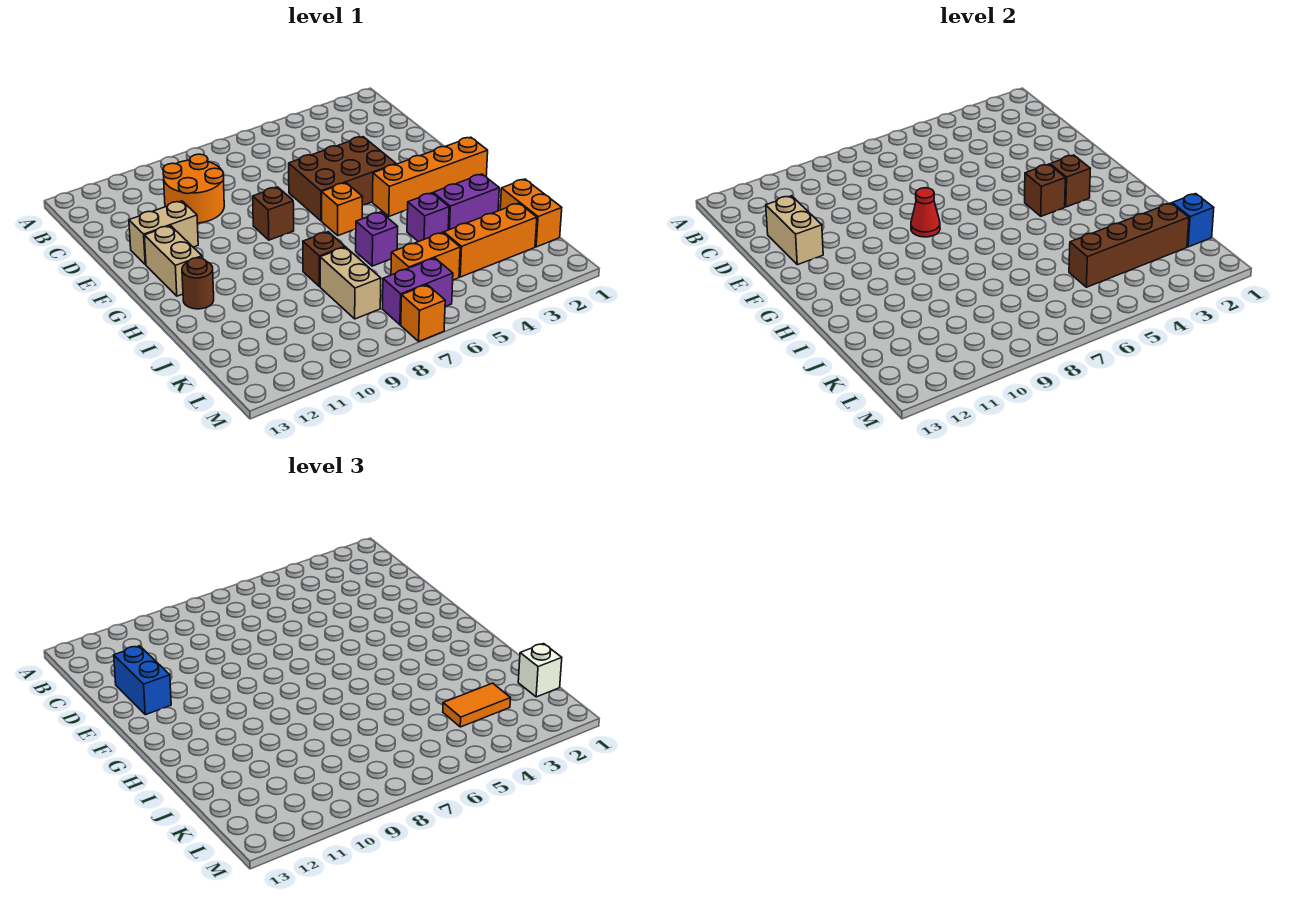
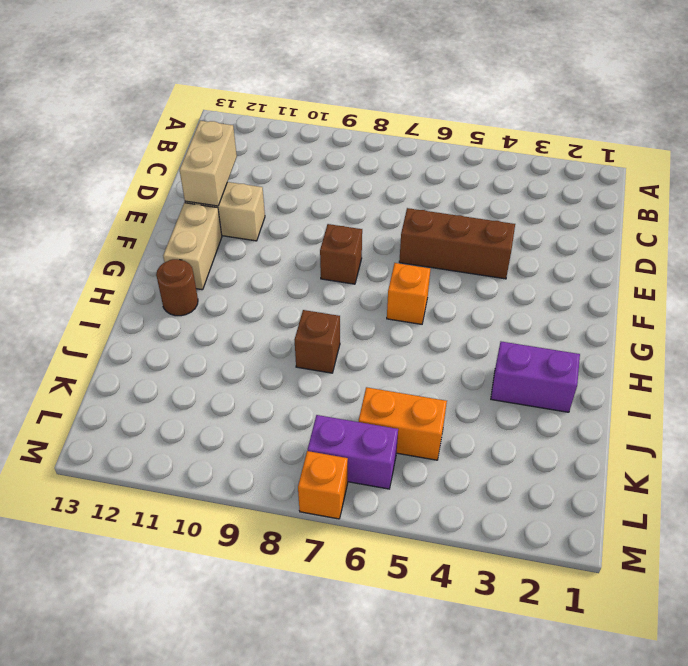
brown 1x3 brick [399,208,515,279] -> brown 2x3 brick [289,137,396,221]
none -> orange 2x2 round brick [163,154,224,223]
none -> orange 1x4 brick [373,137,488,216]
none -> purple 1x1 brick [407,193,449,242]

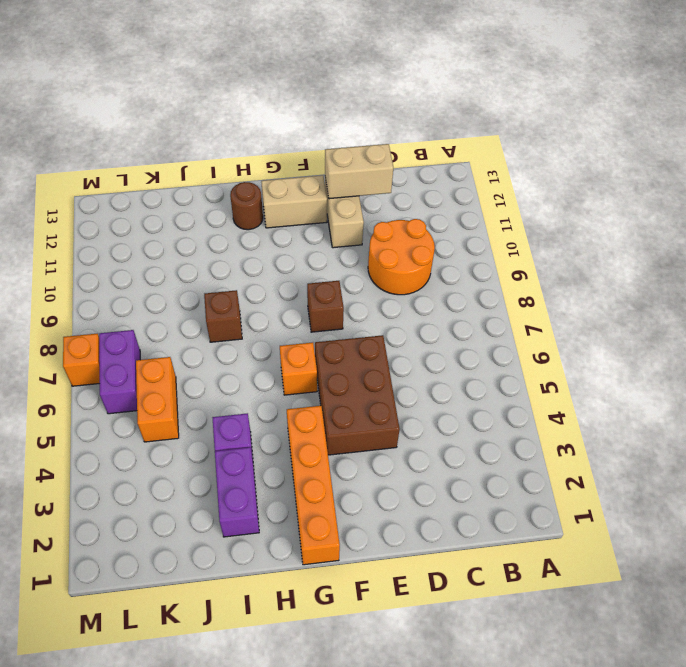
none -> purple 1x1 brick [356,212,398,266]
none -> orange 1x2 brick [500,179,562,247]
none -> tan 1x2 brick [320,247,381,319]

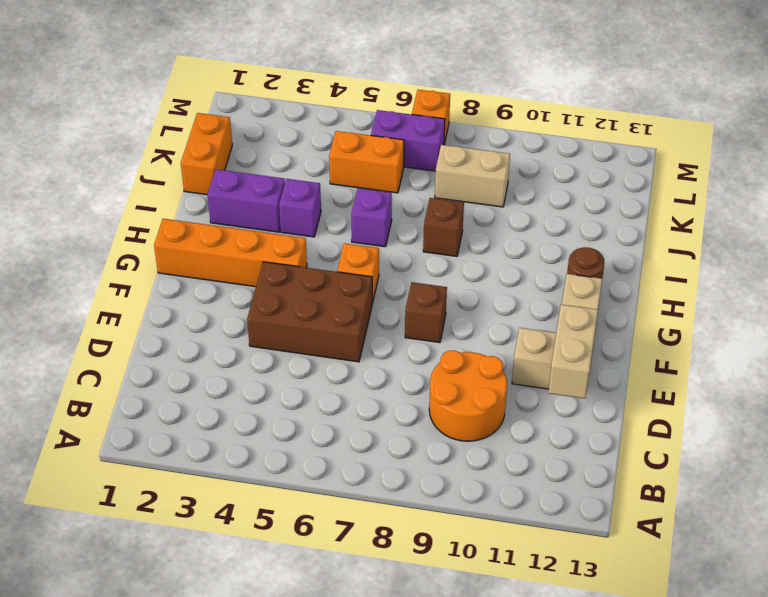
tan 1x2 brick [435,145,510,207] -> tan 1x2 brick turned to [320,247,381,319]
none -> orange 1x3 brick [444,203,537,277]
none -> red 1x1 cone [911,188,940,237]
none -> brown 1x1 brick [1050,155,1090,207]

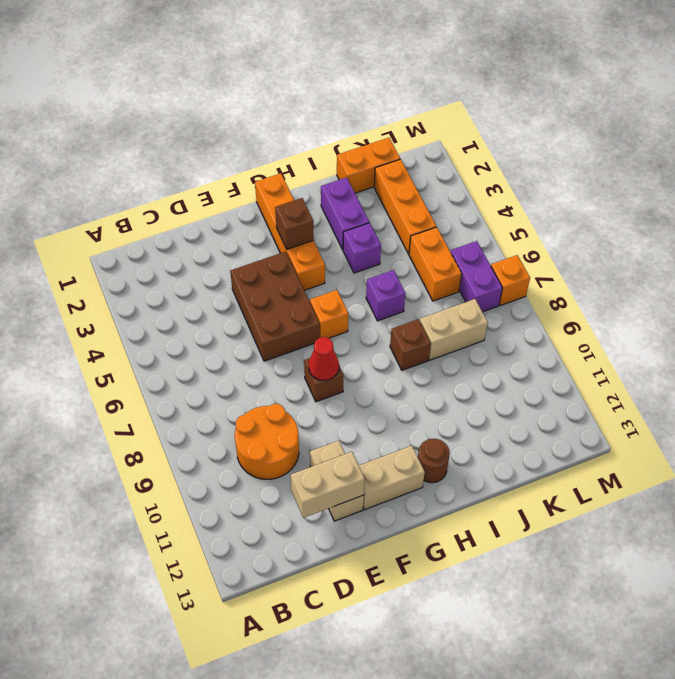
none -> brown 1x1 brick [1025,164,1065,216]
none -> blue 1x1 brick [1172,194,1214,247]
none -> brown 1x4 brick [1069,203,1189,287]

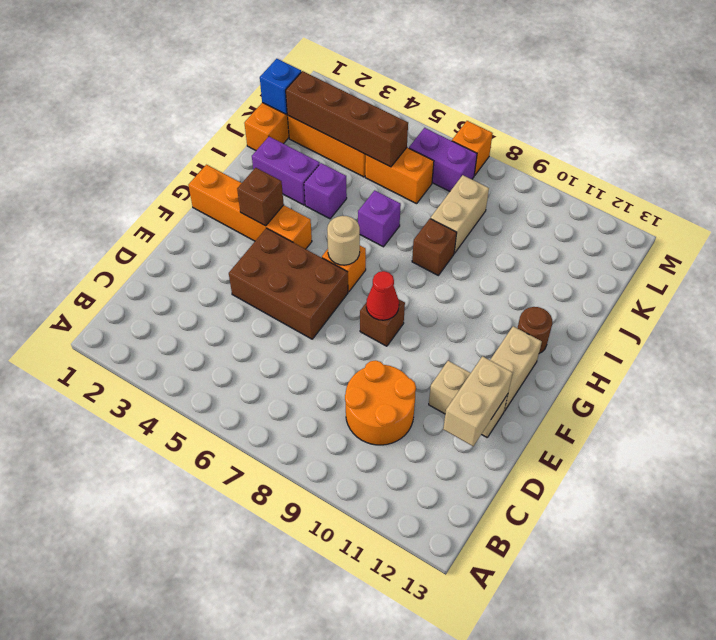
tan 1x1 round brick [327,216,360,265] -> none
none -> brown 1x1 brick [1025,164,1065,216]
none -> blue 1x2 brick [114,646,171,715]
none -> white 1x1 brick [518,644,562,697]

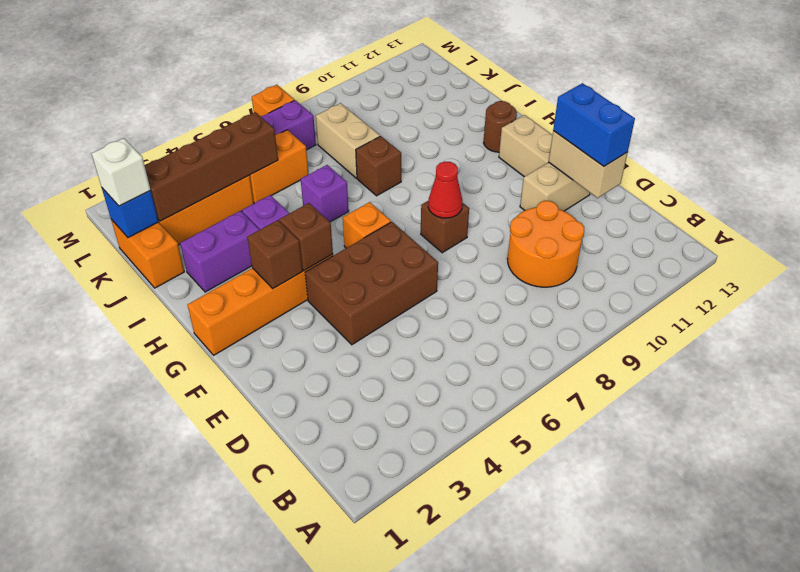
none -> orange 1x2 tile [443,683,510,727]

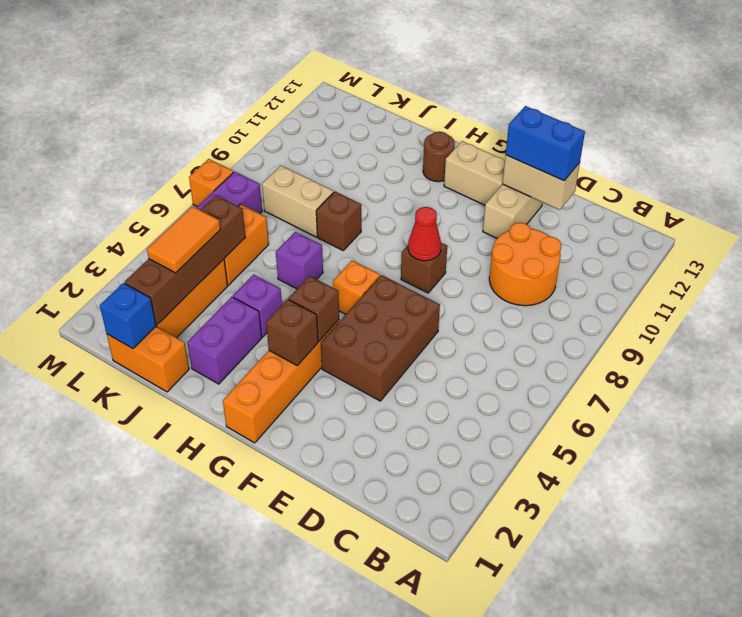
none -> white 1x1 brick [518,644,562,697]

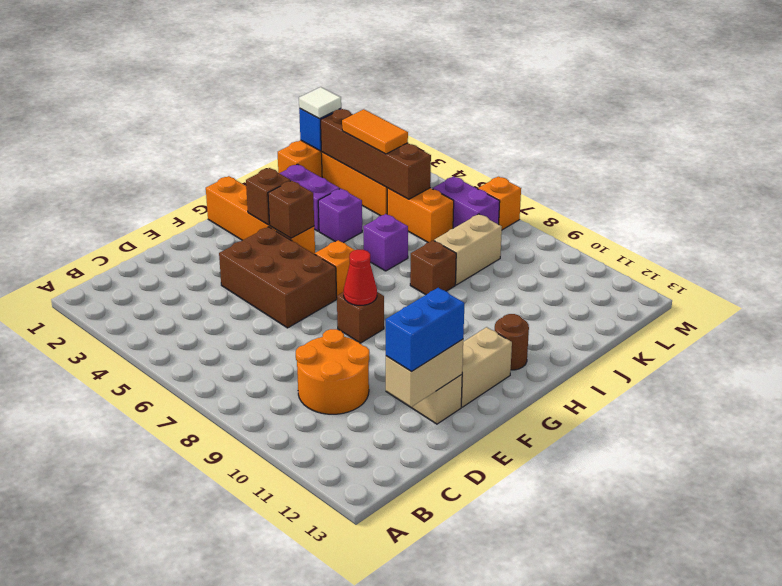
white 1x1 tile [299,87,341,119] -> white 1x1 brick [518,644,562,697]

